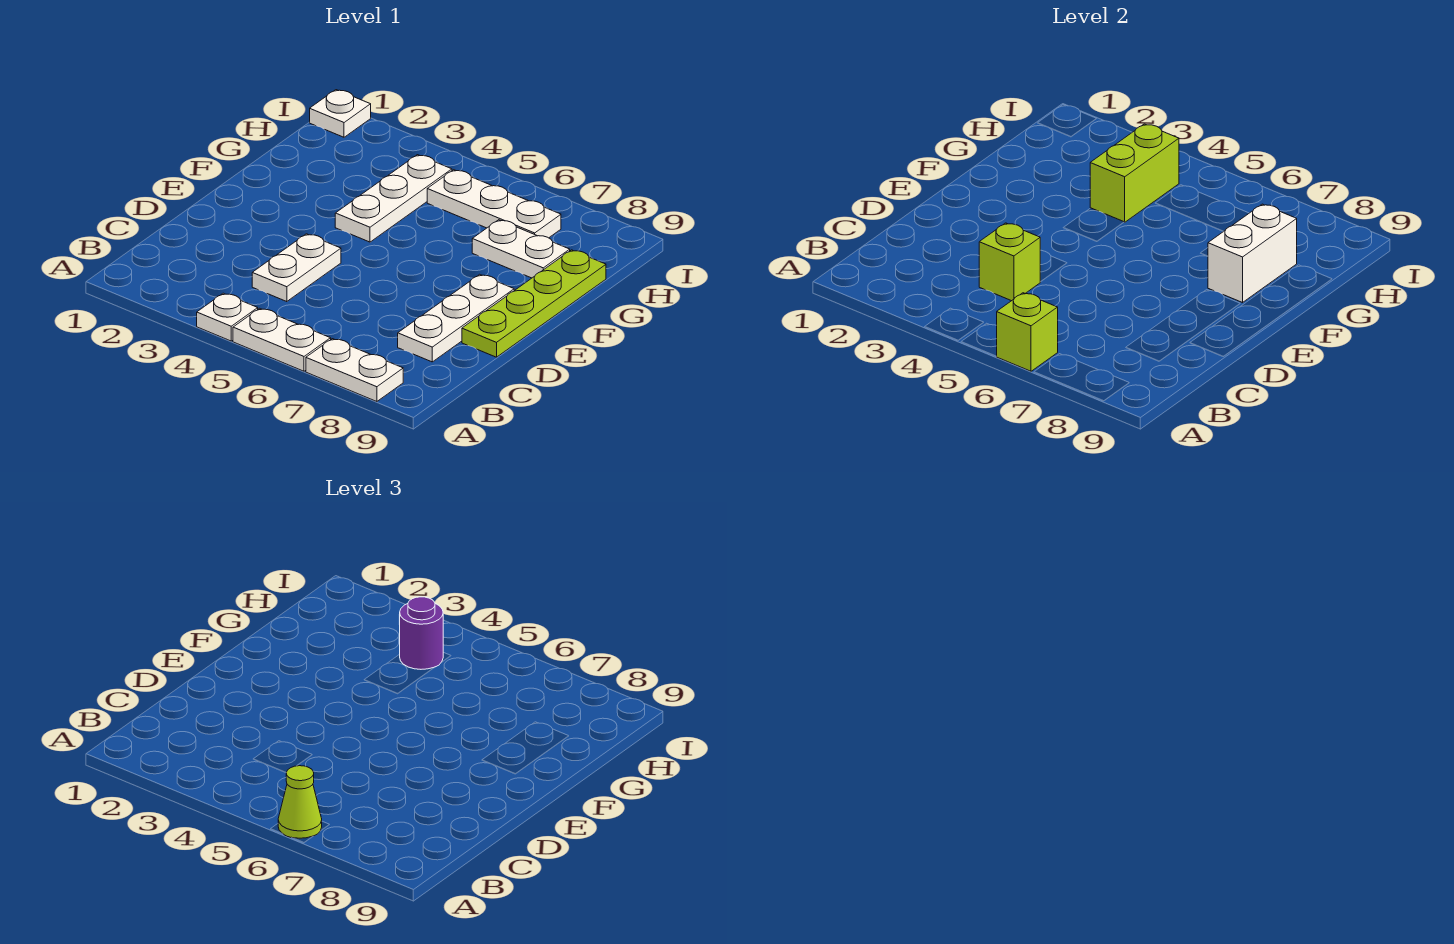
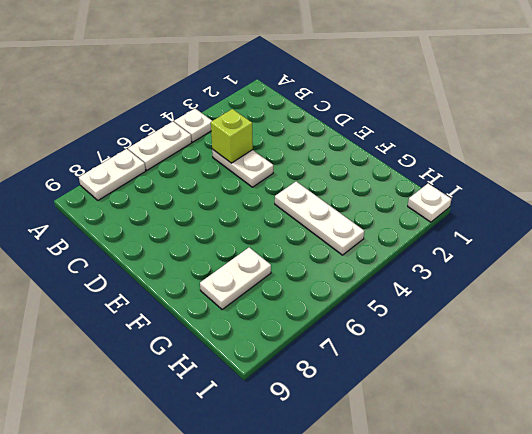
none -> white 1x3 plate [398,274,514,362]
none -> lime 1x4 plate [462,250,606,357]
none -> white 1x3 plate [427,170,561,238]

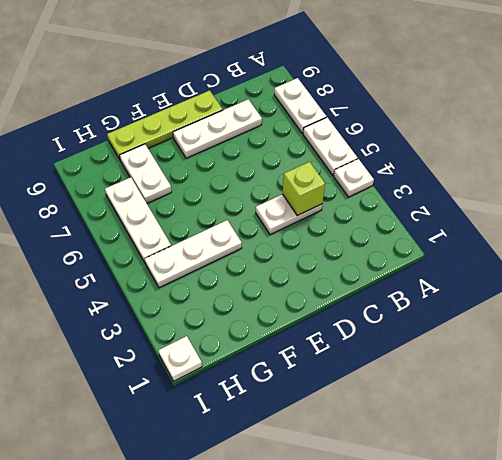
none -> lime 1x1 brick [997,293,1058,371]
none -> white 1x2 brick [1208,204,1297,303]
none -> lime 1x2 brick [1090,124,1179,222]

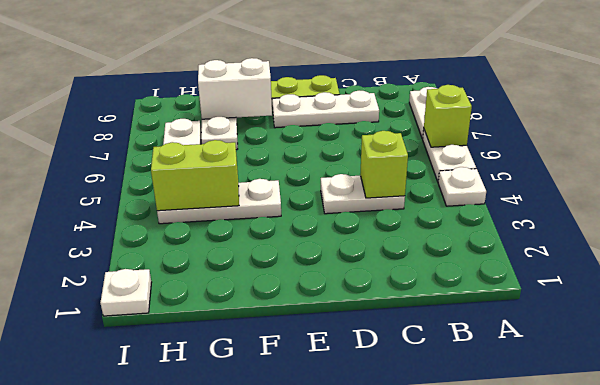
none -> lime 1x1 cone [278,766,322,838]
none -> purple 1x1 round brick [399,597,443,669]

